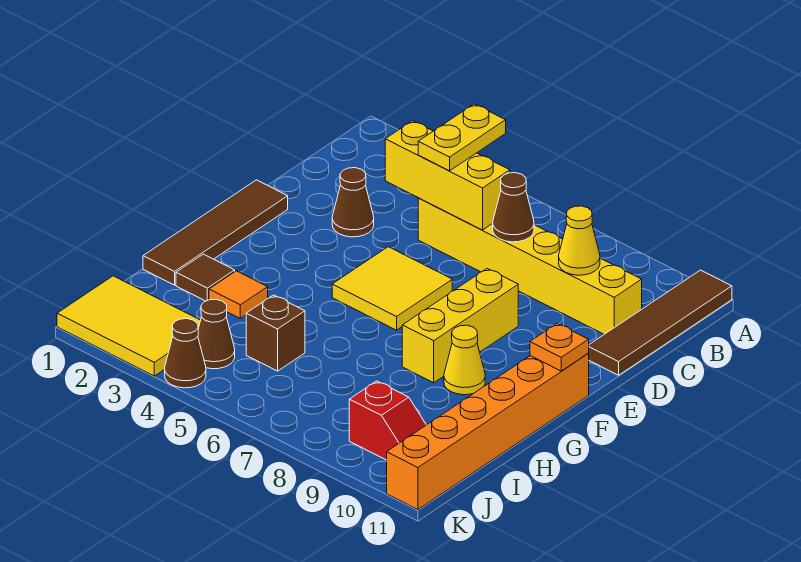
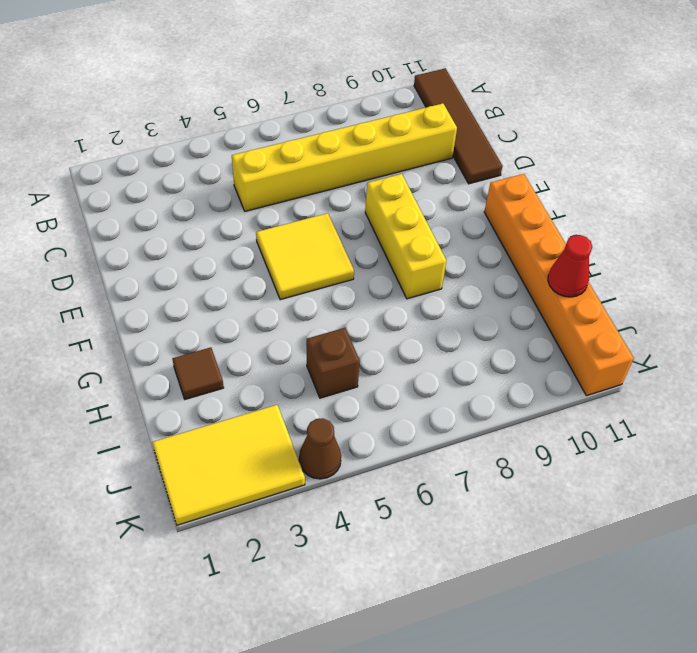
red 1x1 cone [548,235,592,297] -> none
none -> brown 1x1 cone [332,168,374,237]
none -> brown 1x4 tile [143,180,288,285]
none -> yellow 1x1 cone [444,325,485,395]

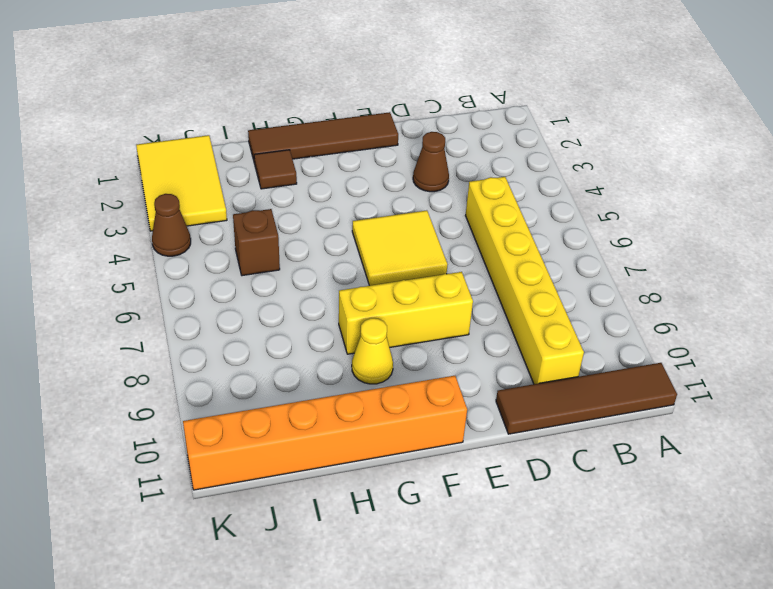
none -> orange 1x1 tile [209,271,268,318]
none -> brown 1x1 cone [198,300,235,369]
none -> red 1x2 slope [349,381,426,460]

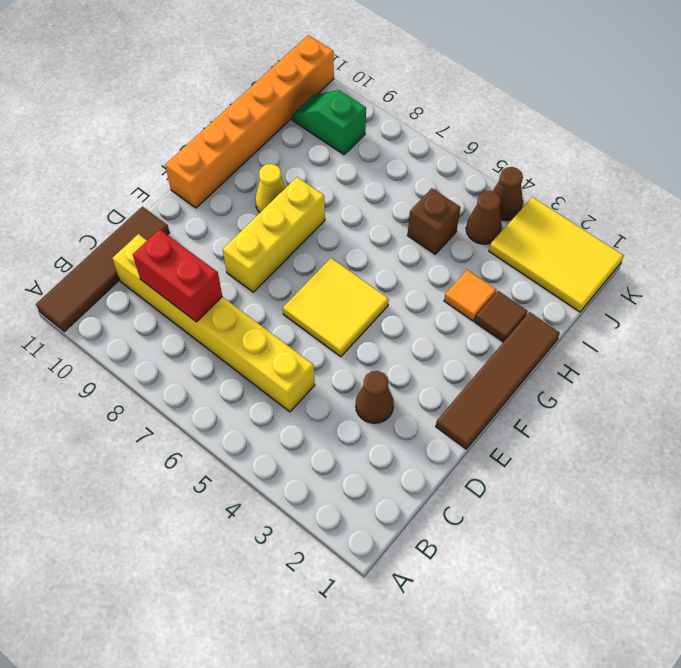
red 1x2 brick [133,229,222,322] -> yellow 1x1 cone [559,206,600,275]
green 1x2 slope [292,90,366,155] -> red 1x2 slope [349,381,426,460]
none -> yellow 1x3 brick [385,121,510,230]
none -> brown 1x1 cone [493,173,534,242]
none -> orange 1x1 plate [530,324,589,371]

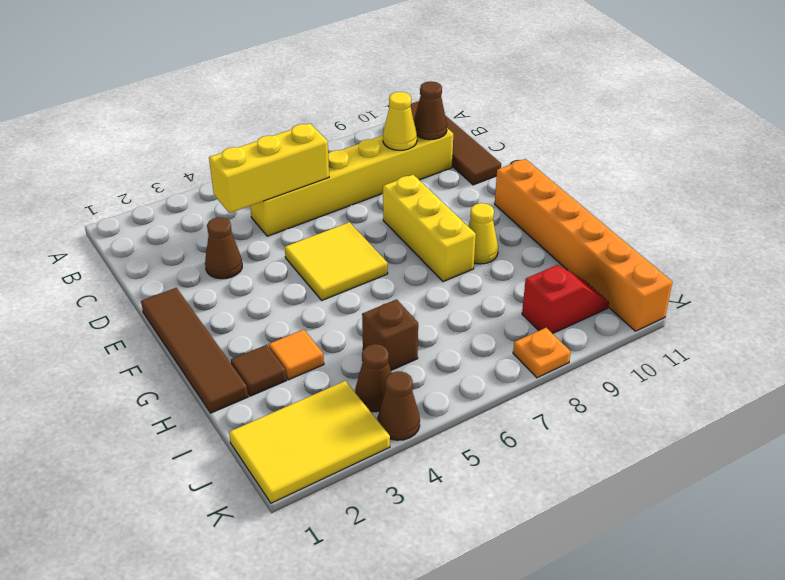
brown 1x1 cone [414,81,447,140] -> brown 1x1 cone moved to [493,173,534,242]
orange 1x1 plate [513,328,571,378] -> orange 1x1 plate moved to [530,324,589,371]
none -> yellow 1x2 plate [418,104,506,171]

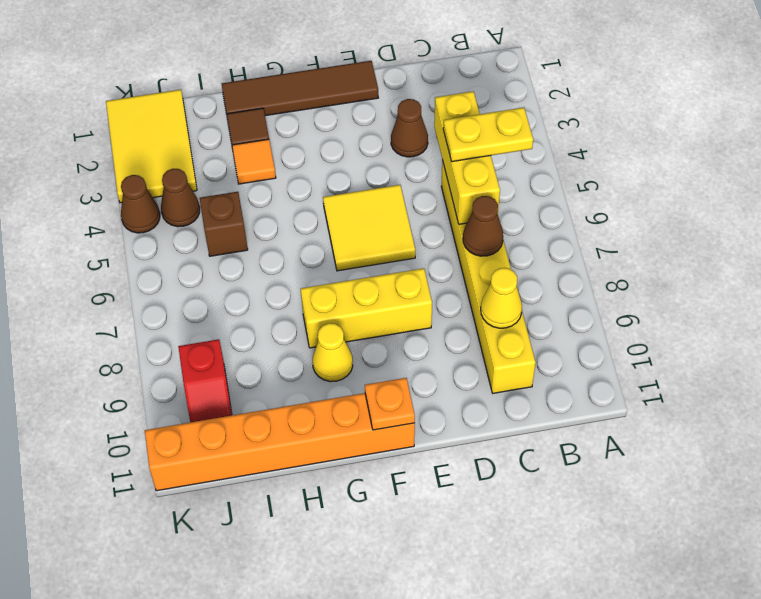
none -> brown 1x4 tile [588,270,732,375]

